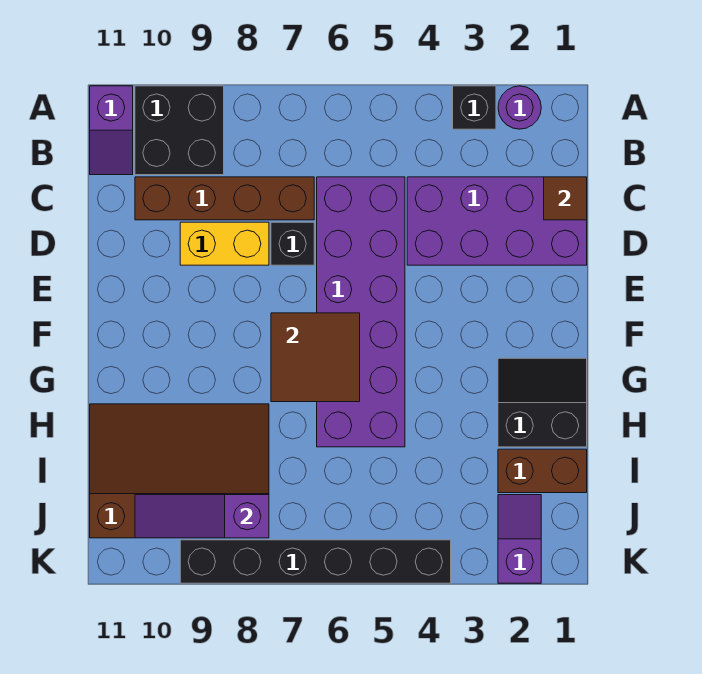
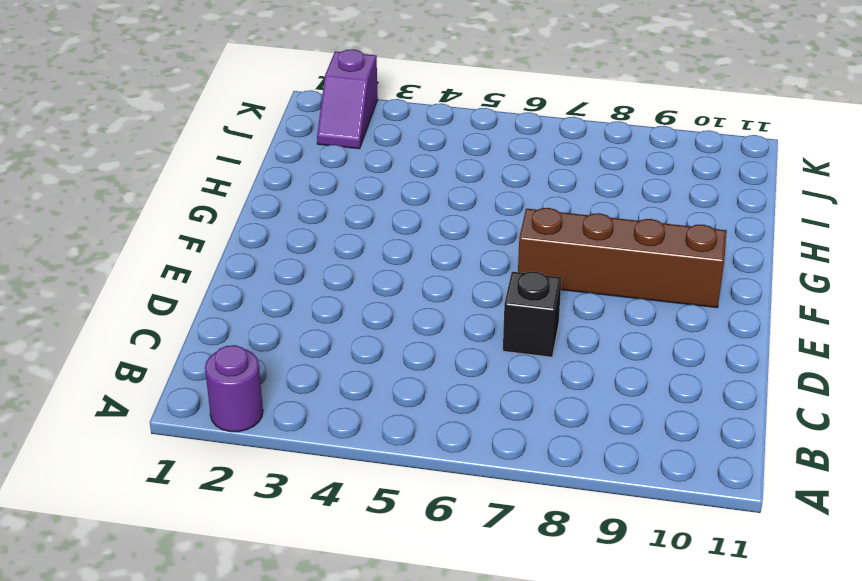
brown 1x4 brick [518,208,727,308] -> brown 1x4 brick moved to [135,177,314,220]
none -> black 1x1 brick [453,86,496,129]
none -> black 2x2 brick [135,86,224,175]
none -> purple 1x2 slope [90,86,133,175]

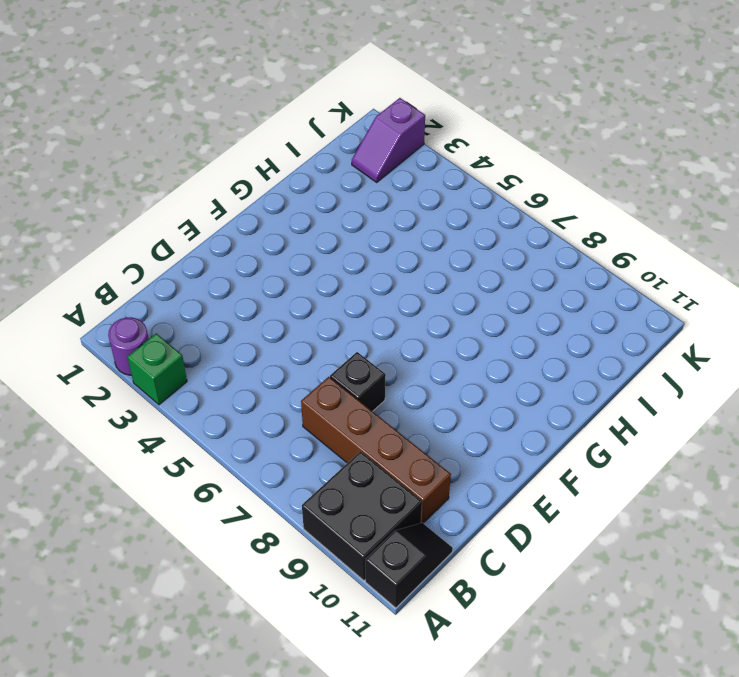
green 1x1 brick [127,334,187,405] -> black 1x1 brick [453,86,496,129]
black 1x2 slope [365,523,453,608] -> purple 1x2 slope [90,86,133,175]
none -> purple 2x4 brick [407,177,587,265]
none -> purple 2x6 brick [317,177,405,447]
none -> yellow 1x2 brick [180,222,269,265]

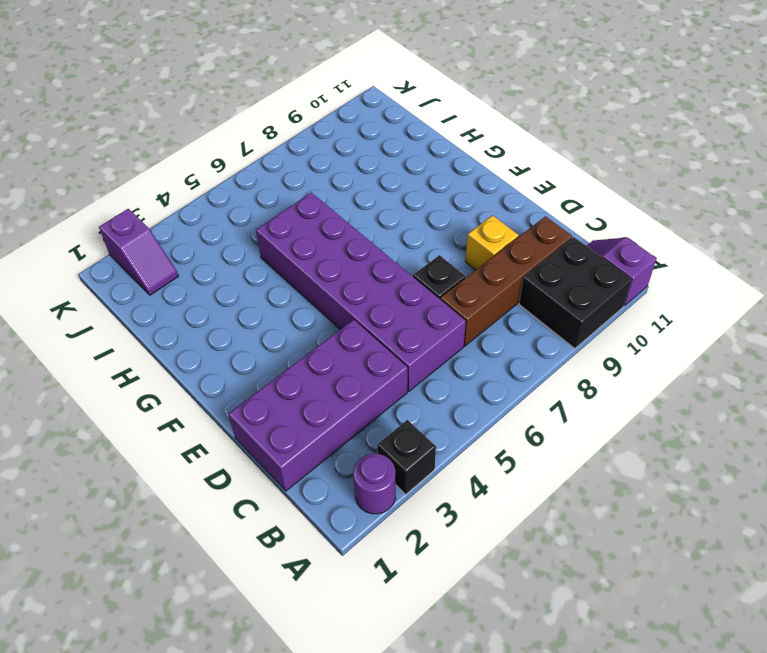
yellow 1x1 brick [466,215,519,270] -> yellow 1x2 brick [180,222,269,265]
none -> black 2x2 slope [498,358,587,447]
none -> brown 3x4 slope [90,404,269,538]
none -> brown 1x2 brick [498,449,587,493]

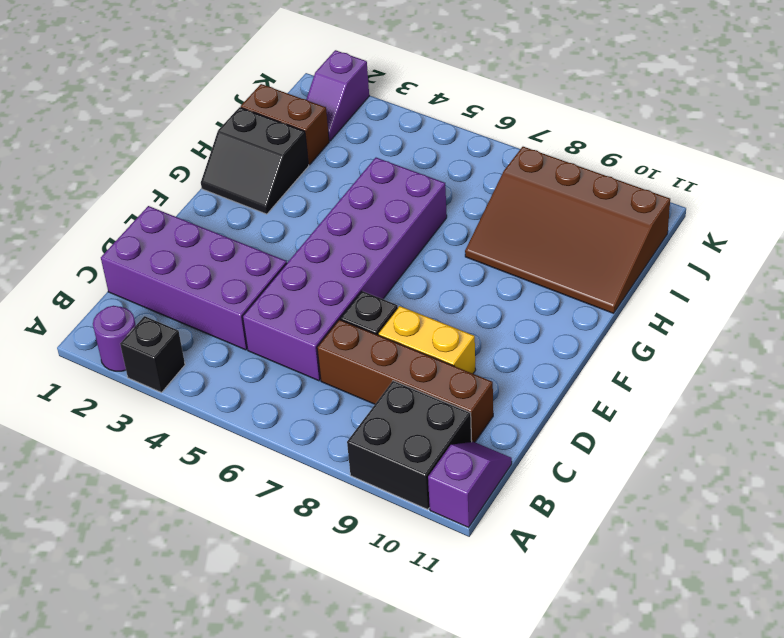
none -> black 1x6 brick [180,540,451,583]
none -> brown 1x1 tile [544,177,587,220]
none -> brown 2x2 tile [271,313,360,402]

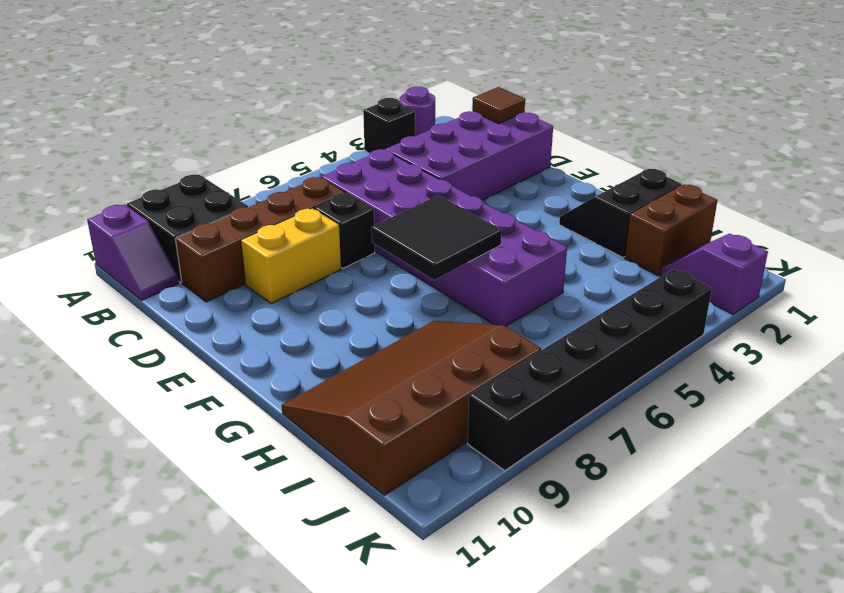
black 2x2 tile [371,195,501,280] -> brown 2x2 tile [271,313,360,402]
none -> purple 1x3 slope [135,495,269,538]

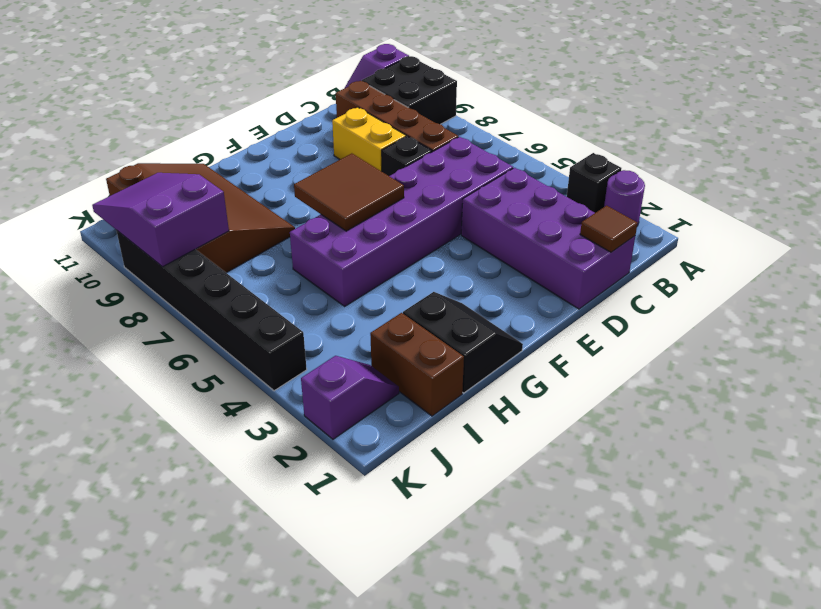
purple 2x3 slope [92,173,229,267] -> purple 1x3 slope [135,495,269,538]

